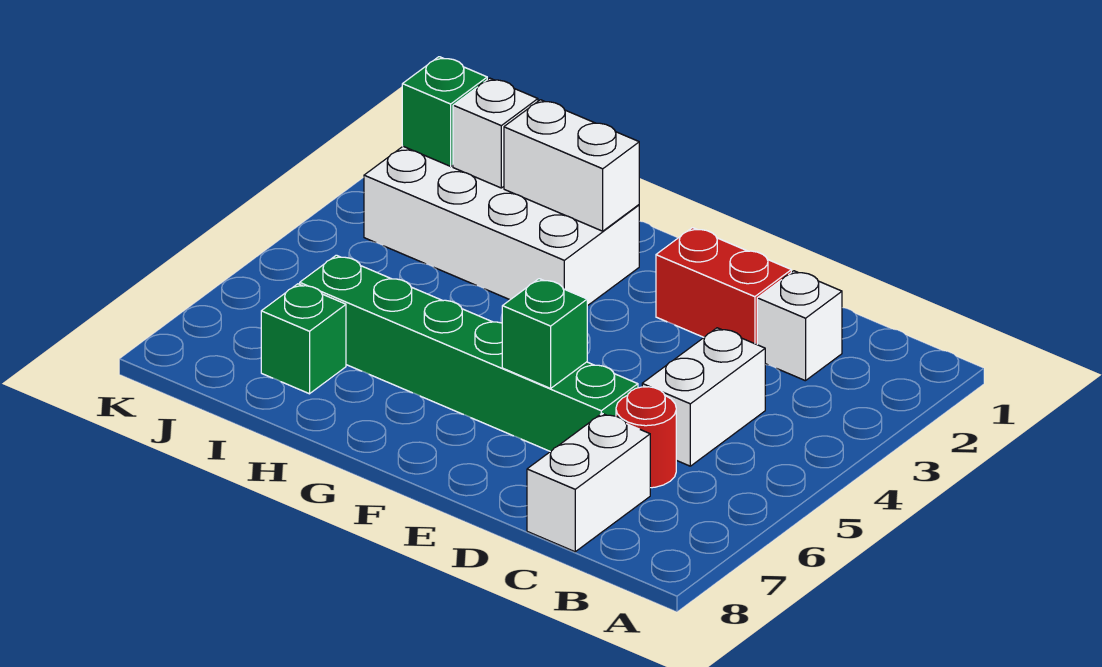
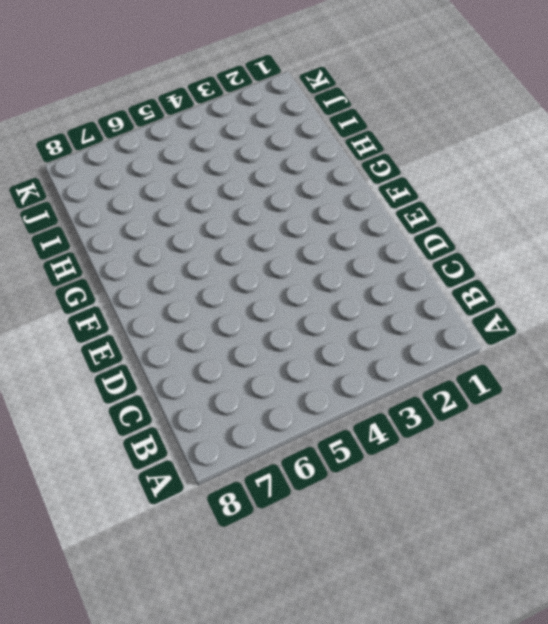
none -> white 1x1 brick [757,271,842,381]
none -> white 1x2 brick [642,328,765,466]
none -> red 1x1 round brick [616,387,676,488]

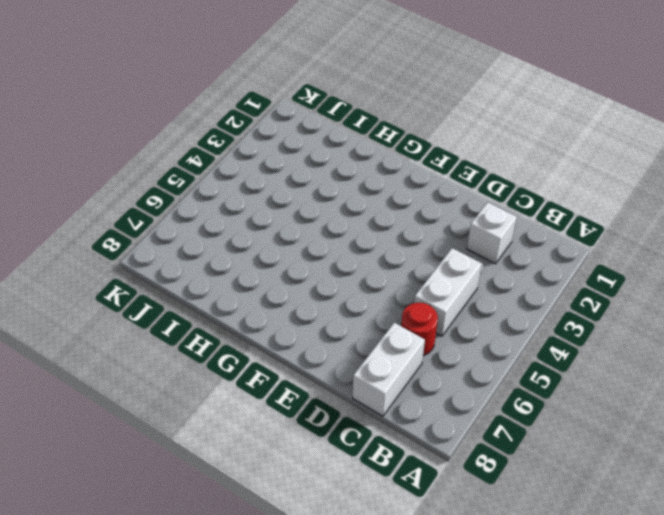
none -> red 1x2 brick [656,228,791,344]
none -> green 1x6 brick [300,255,638,452]
none -> white 2x4 brick [364,146,639,306]

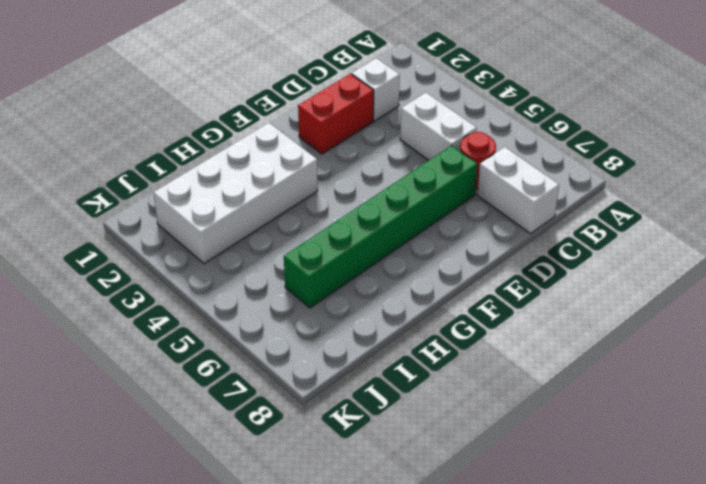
none -> green 1x1 brick [261,284,346,394]
none -> green 1x1 brick [502,279,587,388]
none -> white 1x2 brick [504,100,639,231]

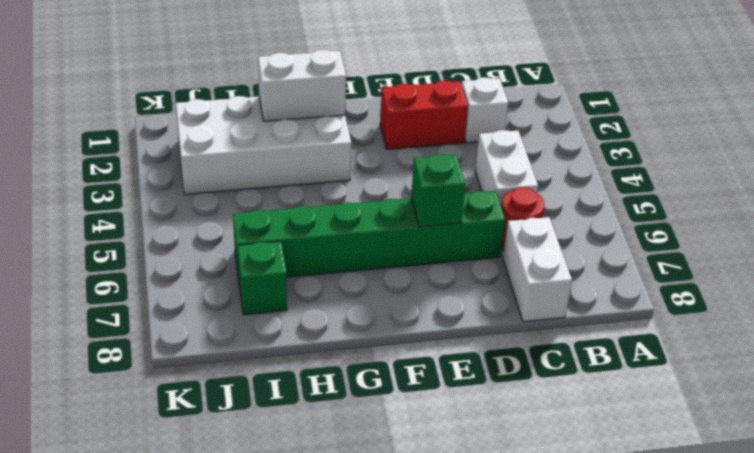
none -> white 1x1 brick [453,78,538,188]
none -> green 1x1 brick [402,57,487,166]

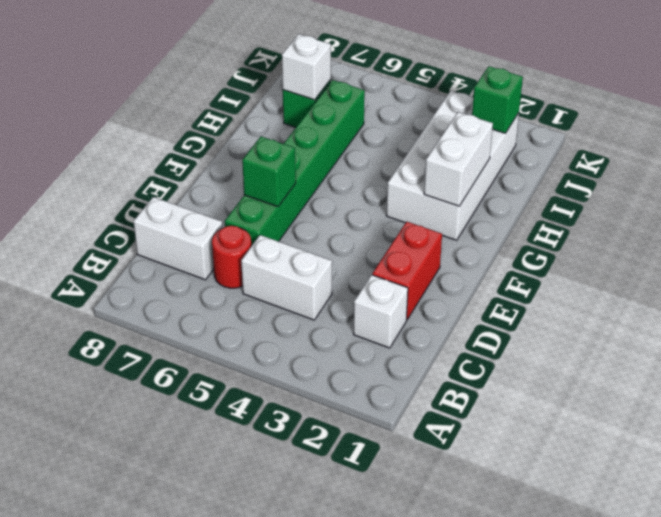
white 1x1 brick [282,34,331,100] -> white 1x1 brick moved to [453,78,538,188]

